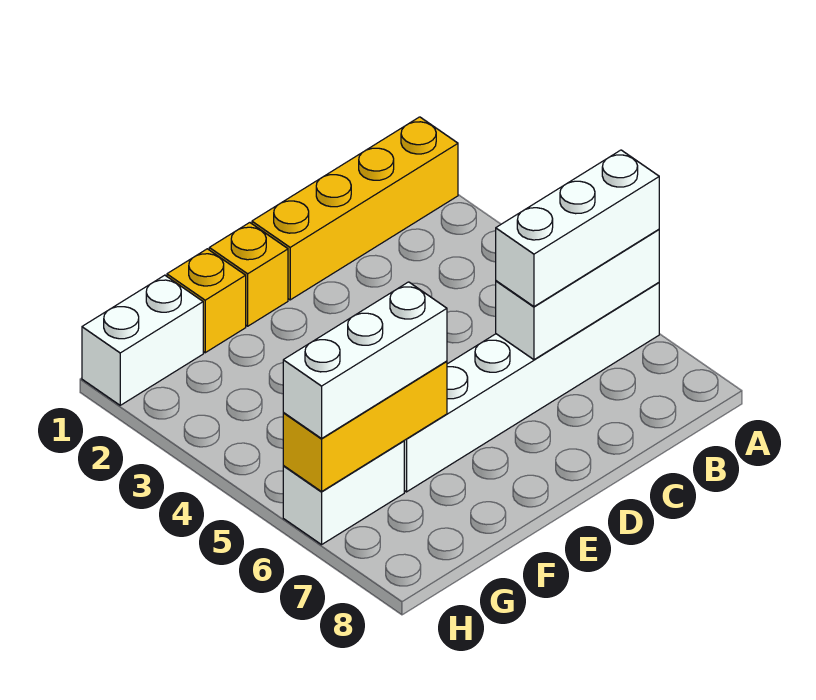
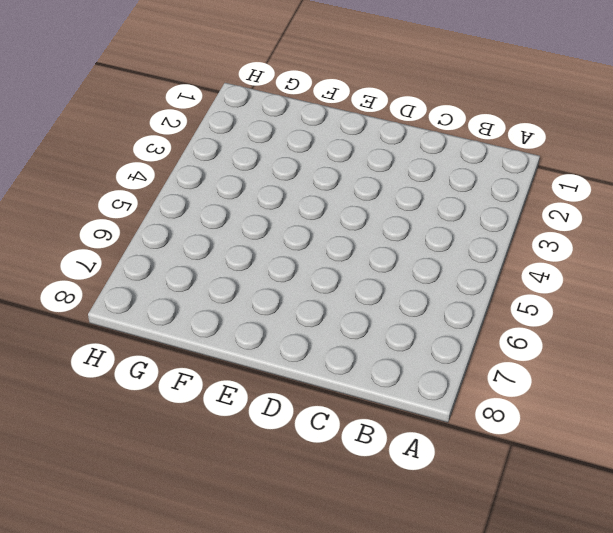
none -> yellow 1x4 brick [252,117,458,300]
none -> white 1x6 brick [404,283,659,492]

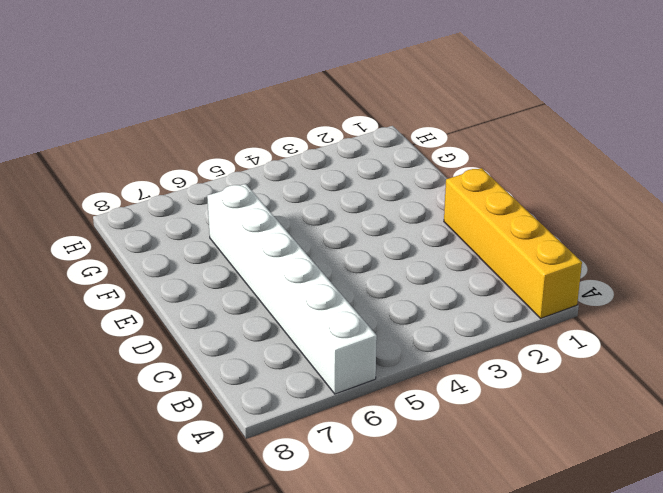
none -> yellow 1x1 brick [209,223,288,326]
none -> yellow 1x1 brick [167,249,246,353]

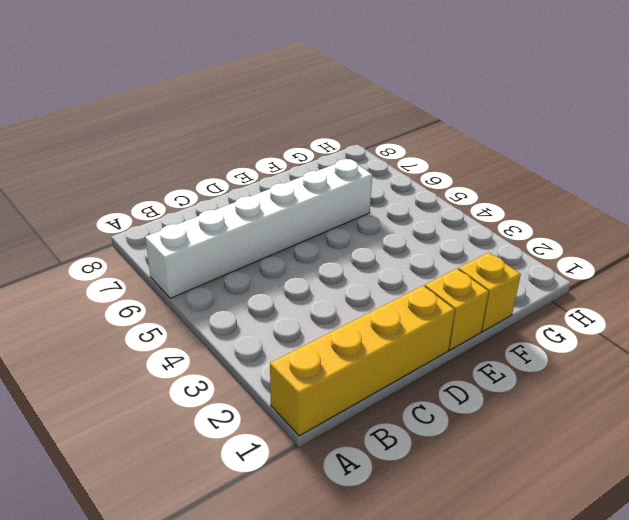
none -> white 1x2 brick [82,275,203,405]
none -> white 1x2 brick [283,441,404,545]

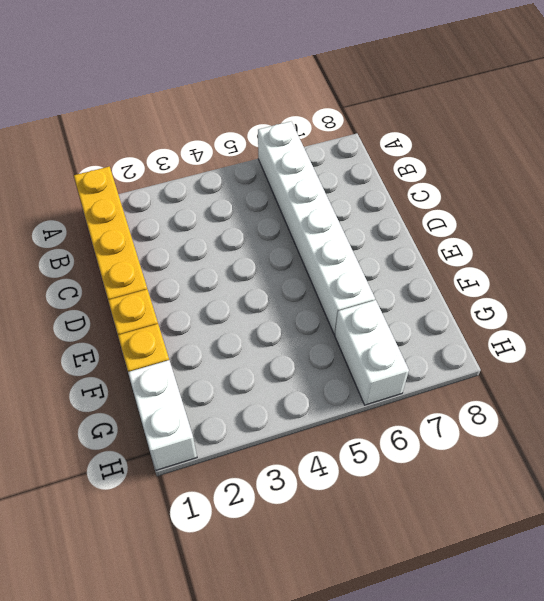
none -> white 1x3 brick [496,229,659,360]
none -> yellow 1x3 brick [283,361,447,492]

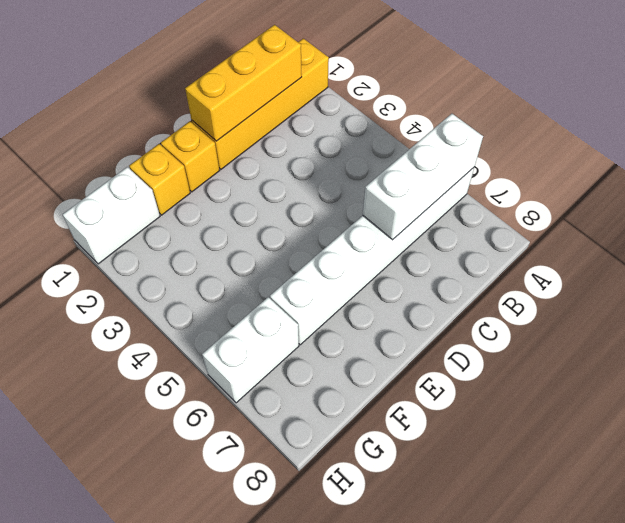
yellow 1x3 brick [185,25,302,141] -> yellow 1x3 brick moved to [283,361,447,492]
none -> white 1x3 brick [496,150,659,307]
none -> white 1x3 brick [283,282,447,438]

